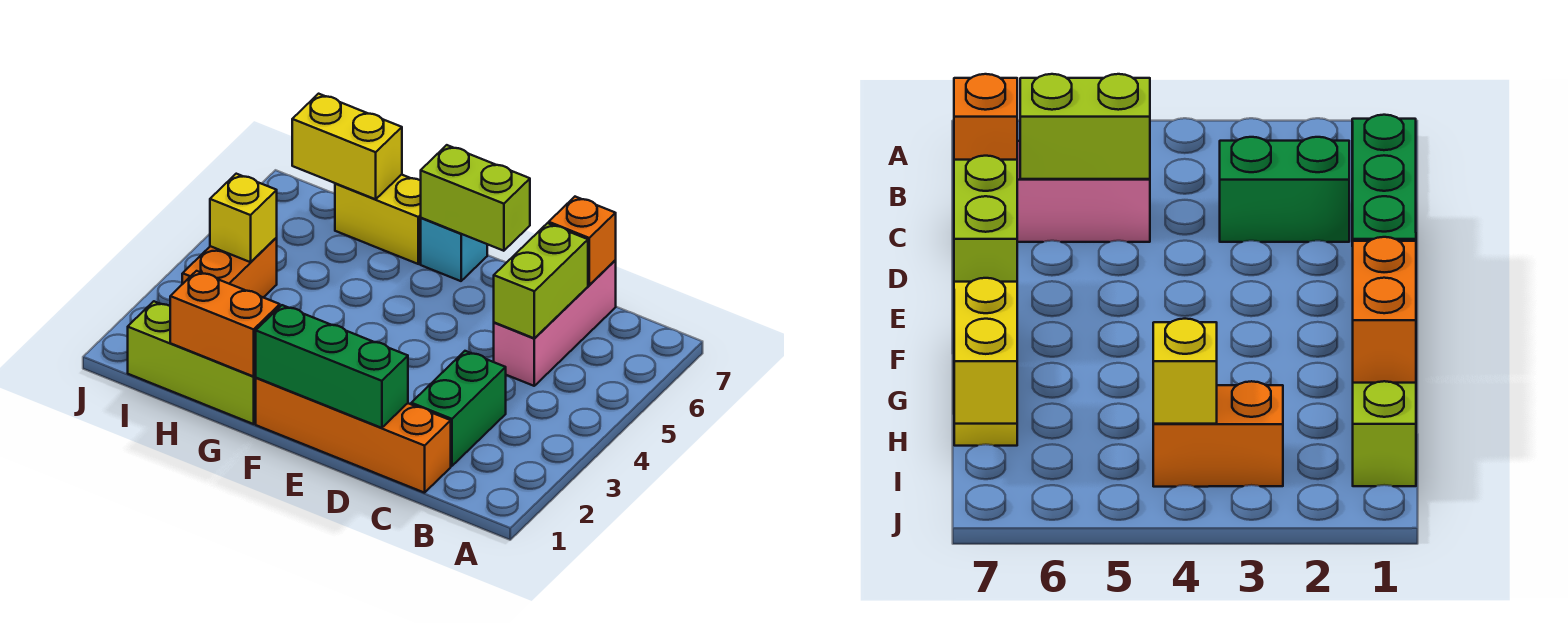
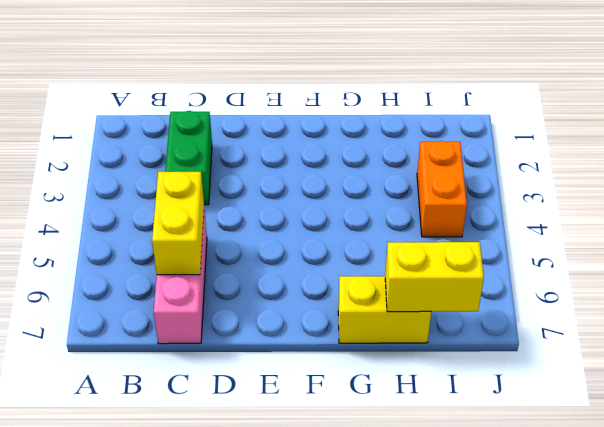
yellow 1x2 brick [152,171,204,275] -> lime 1x2 brick [494,223,588,338]
none -> orange 1x4 brick [256,378,451,493]
none -> cyan 1x1 brick [421,218,487,281]
none -> lime 1x3 brick [128,301,256,424]

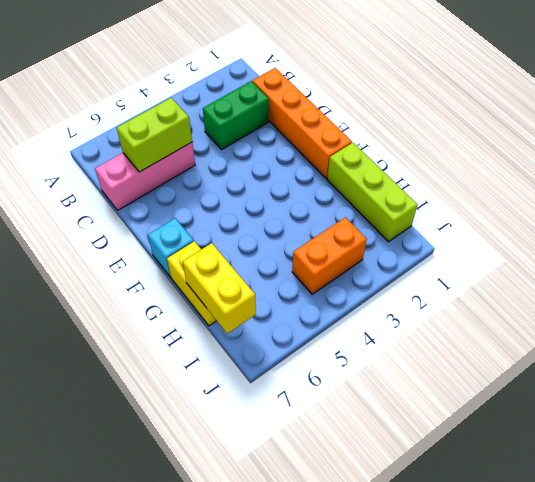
none -> orange 1x1 brick [549,197,616,285]
none -> green 1x3 brick [256,305,408,428]
none -> lime 1x2 brick [421,145,530,251]

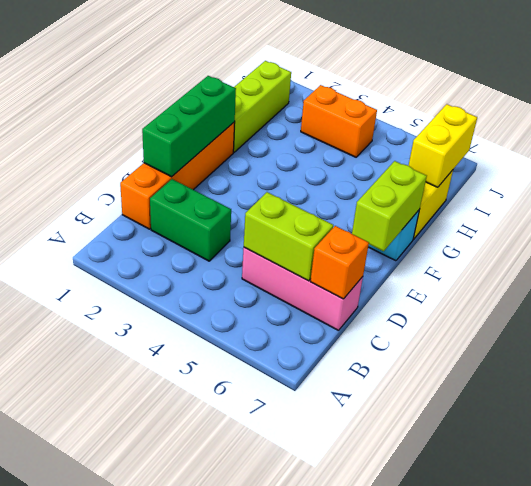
none -> orange 1x2 brick [170,271,280,376]
none -> yellow 1x1 brick [210,174,277,262]

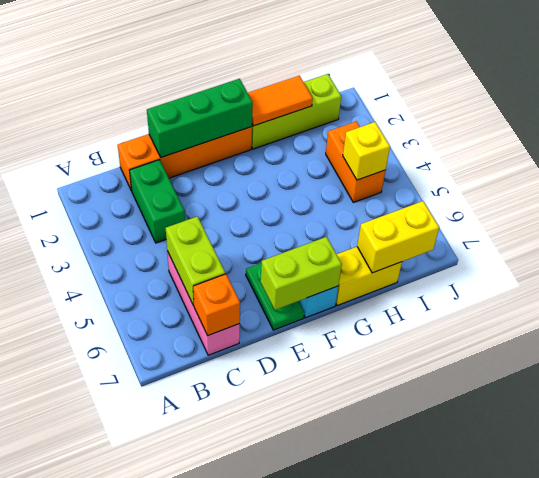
green 1x2 plate [246,263,304,330] -> none
orange 1x2 tile [248,76,313,126] -> orange 1x2 brick [170,271,280,376]

